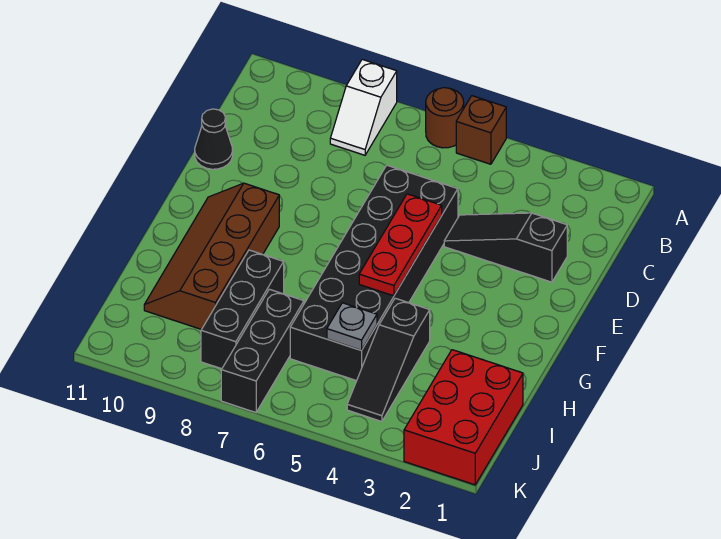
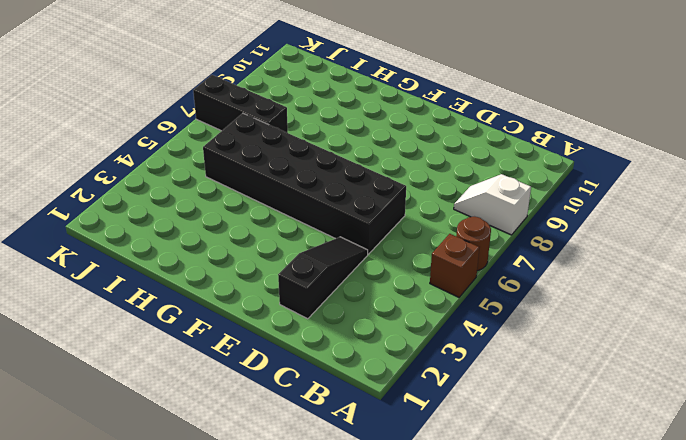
none -> black 1x1 cone [195,109,233,169]
none -> brown 2x4 slope [144,183,279,329]
none -> black 1x3 slope [347,298,430,421]

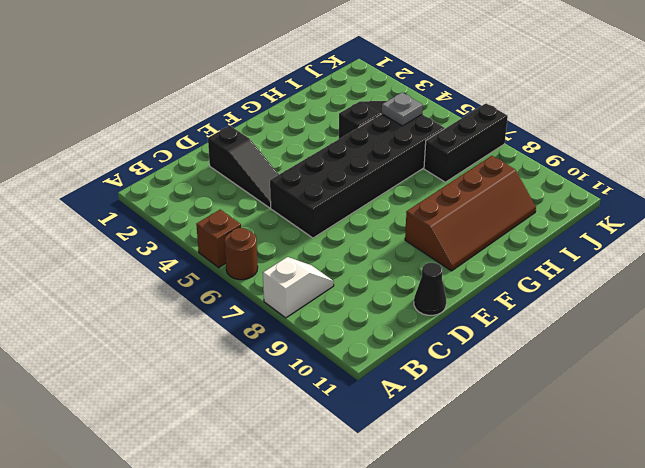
none -> black 1x3 brick [201,250,284,369]
none -> red 2x3 brick [404,350,523,485]
none -> red 1x3 plate [359,194,442,296]

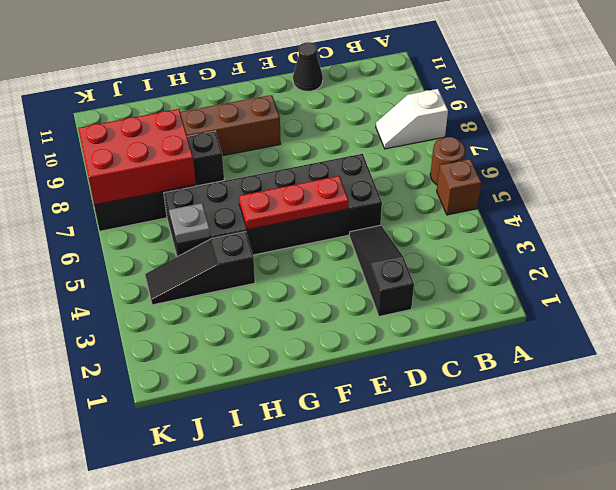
red 2x3 brick [78,109,196,205] -> red 2x3 brick moved to [404,350,523,485]

